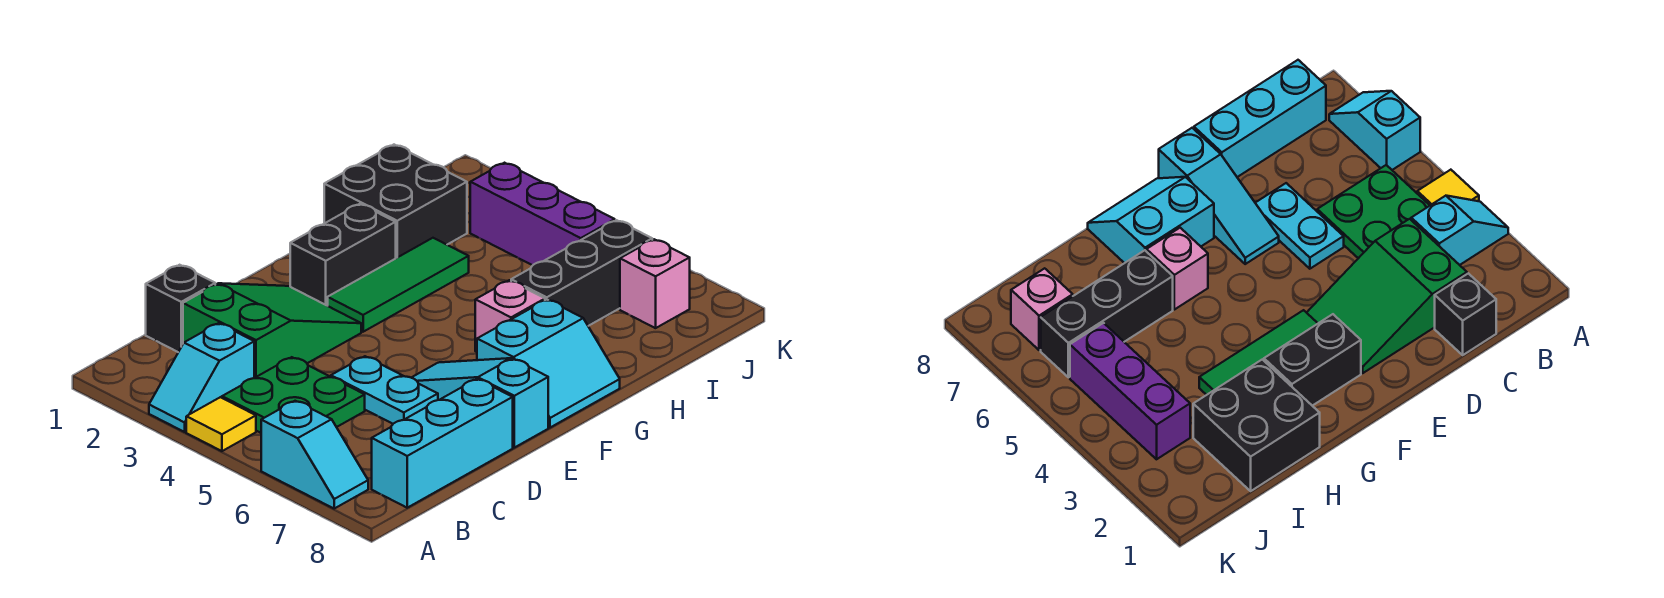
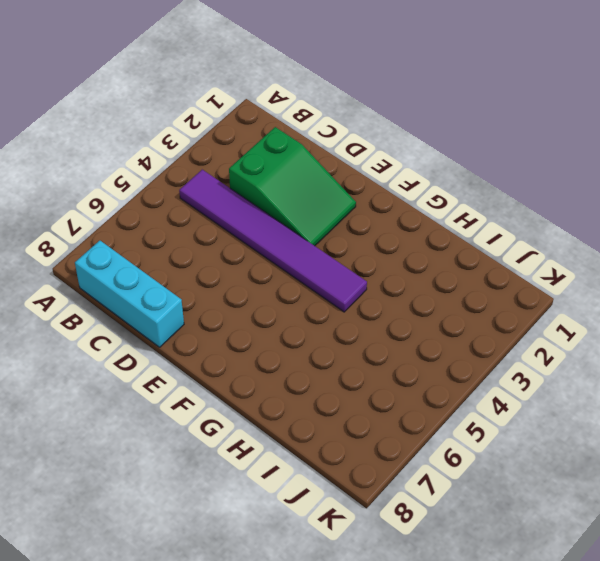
purple 1x6 tile [179,170,367,312] -> green 2x2 plate [222,357,365,433]
none -> cyan 1x2 slope [149,323,254,432]
none -> yellow 1x1 tile [186,397,256,451]
none -> cyan 1x2 slope [261,401,368,508]

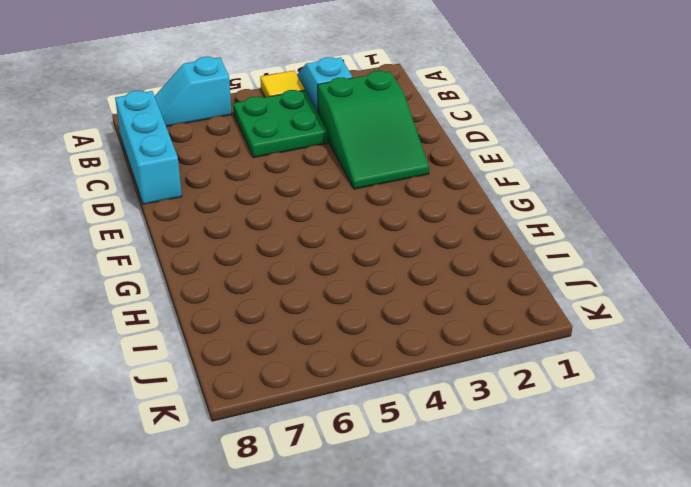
none -> black 1x1 brick [146,265,215,352]
none -> cyan 1x2 plate [331,356,438,424]
none -> cyan 1x3 slope [411,358,548,448]

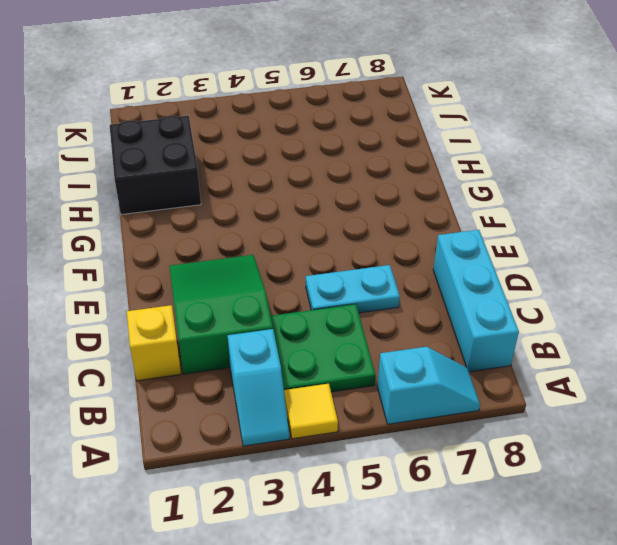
yellow 1x1 brick [127,305,181,381] -> black 1x1 brick [146,265,215,352]
none -> cyan 1x3 slope [411,358,548,448]
none -> black 1x2 brick [290,204,396,306]
none -> green 1x3 tile [328,238,469,332]

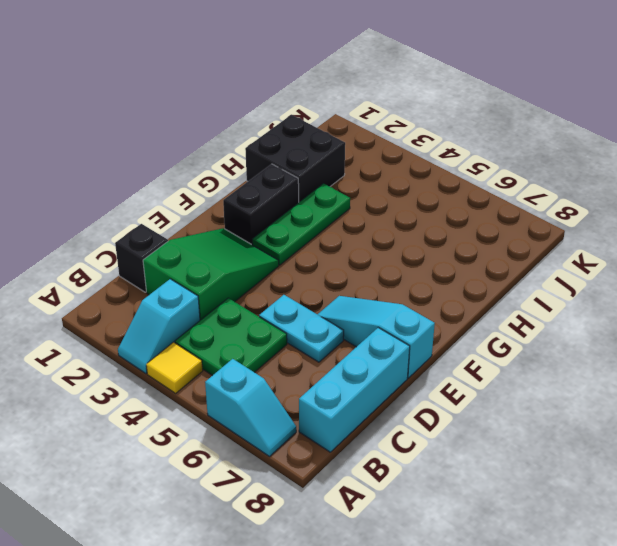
green 1x3 plate [252,183,350,265] -> green 1x3 tile [328,238,469,332]
none -> cyan 2x2 slope [477,300,620,428]
none -> pink 1x1 brick [475,280,545,352]
none -> black 1x3 brick [511,220,652,326]

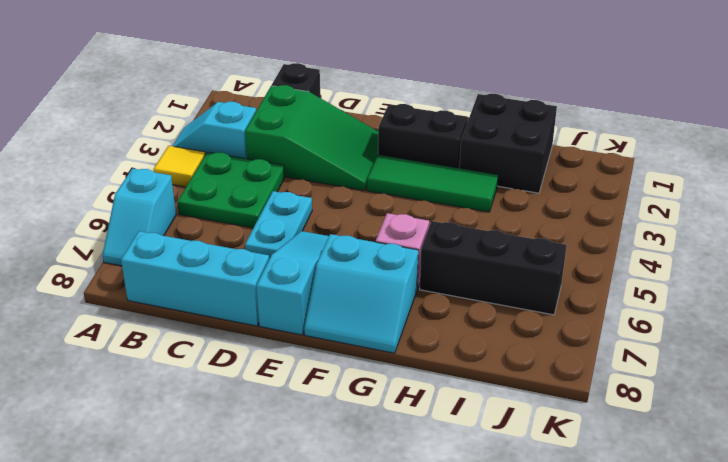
none -> purple 1x3 brick [470,163,615,265]
none -> pink 1x1 brick [620,239,690,328]

